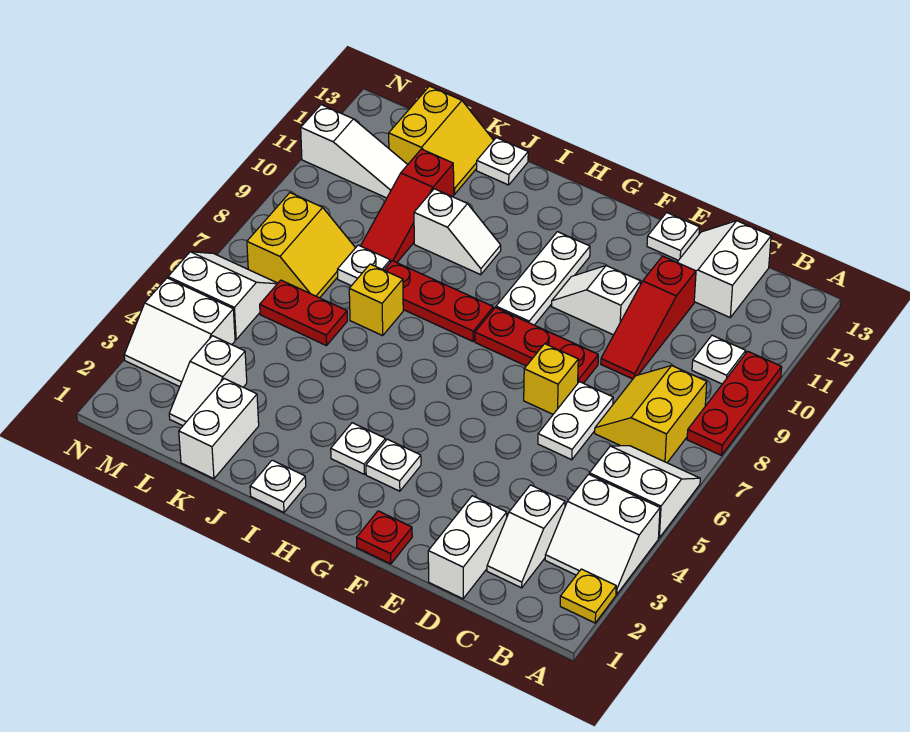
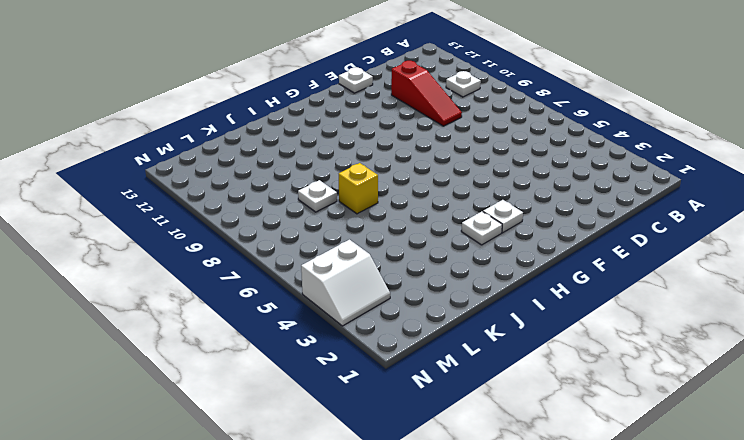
none -> yellow 1x1 plate [560,569,616,623]
none -> white 2x2 slope [545,474,660,594]
none -> white 2x2 slope [589,446,700,538]
none -> red 1x3 plate [687,351,782,455]

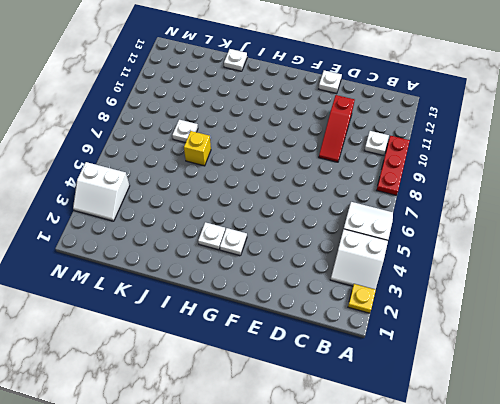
none -> yellow 2x2 slope [595,366,707,463]
none -> white 1x2 slope [487,485,565,588]
none -> white 2x2 slope [677,221,771,317]
none -> white 1x2 brick [428,496,507,599]

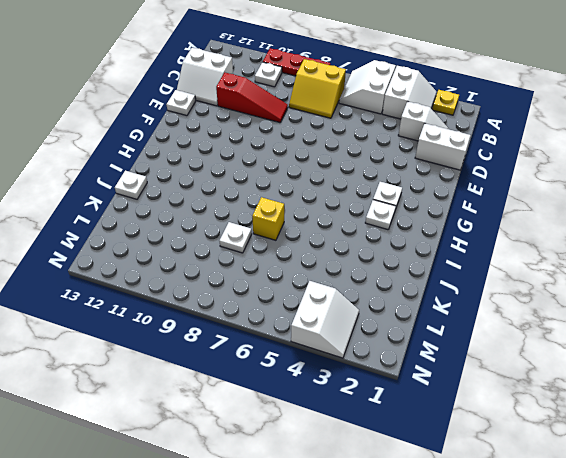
none -> white 1x2 plate [538,382,613,460]
none -> yellow 1x1 brick [524,344,578,414]
none -> red 1x3 plate [475,308,598,383]
none -> white 1x2 slope [551,265,640,335]

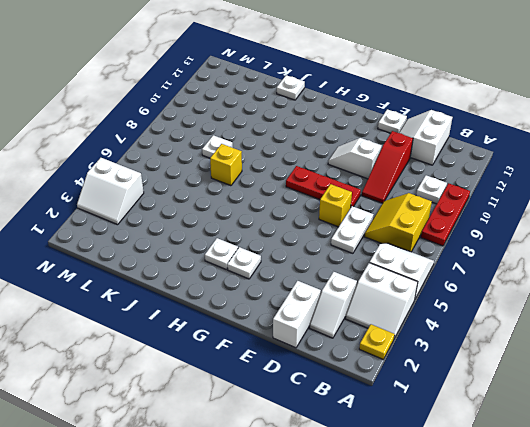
none -> red 1x1 plate [357,511,412,564]
none -> white 1x3 plate [496,232,590,325]
none -> red 1x3 plate [384,261,493,341]
none -> white 1x1 plate [250,460,306,512]

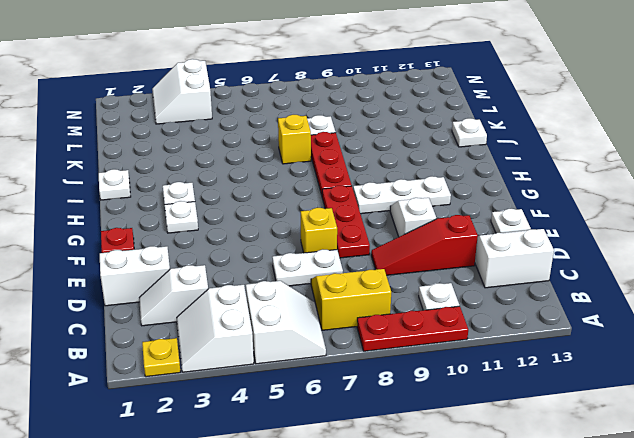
none -> white 1x2 slope [414,189,501,275]
none -> white 1x2 brick [179,379,259,479]
none -> red 1x2 plate [260,280,347,346]
none -> red 1x3 slope [361,149,454,263]

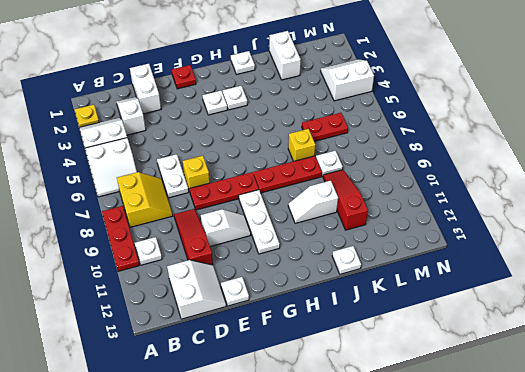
none -> yellow 2x2 slope [389,86,494,194]
none -> white 1x2 slope [169,336,247,426]
none -> yellow 2x2 slope [247,193,355,298]
none -> white 1x3 slope [301,105,408,198]

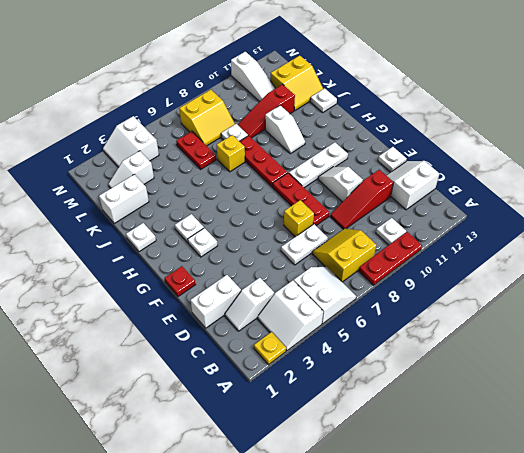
none -> white 2x2 slope [168,252,278,339]

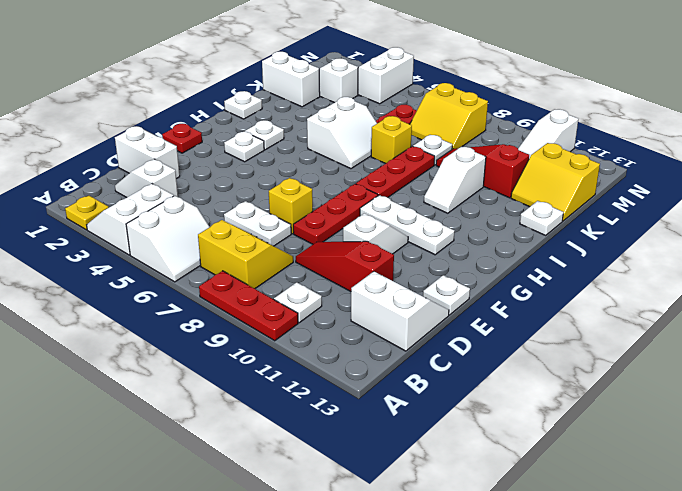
white 2x2 slope [307,97,377,169] -> white 2x2 slope moved to [168,252,278,339]

